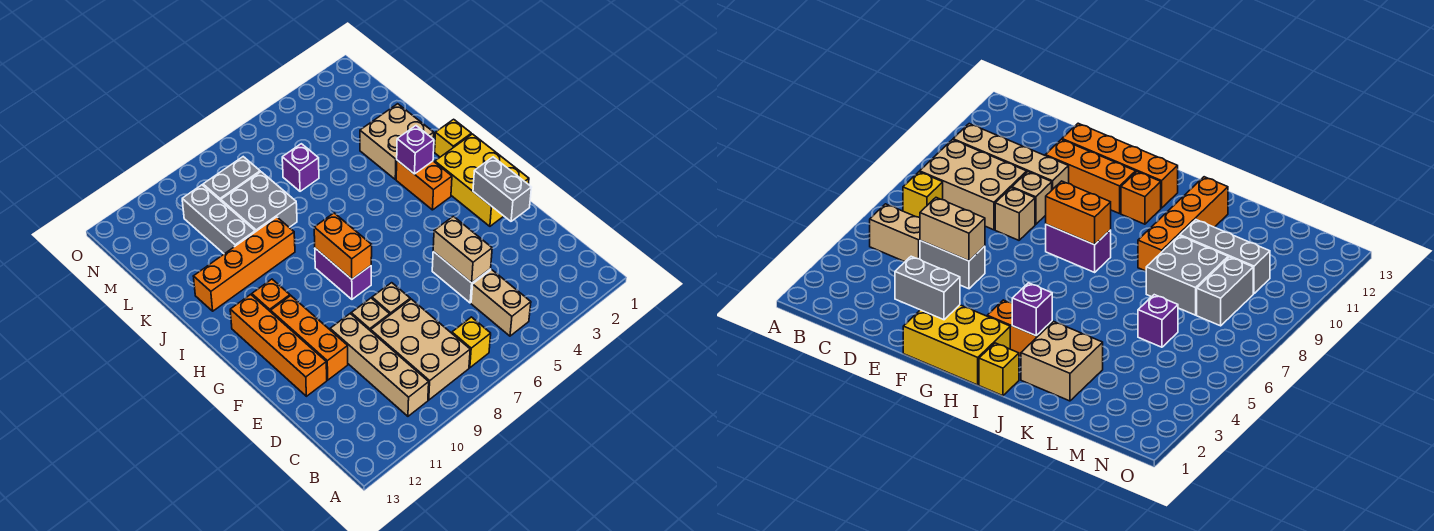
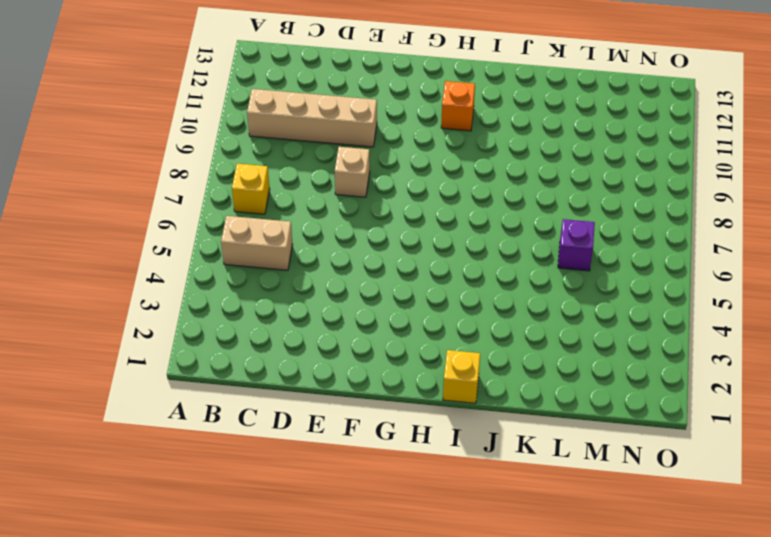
none -> tan 2x3 brick [371,299,470,400]
none -> grey 1x2 brick [432,252,491,303]
none -> tan 1x1 brick [351,298,390,331]

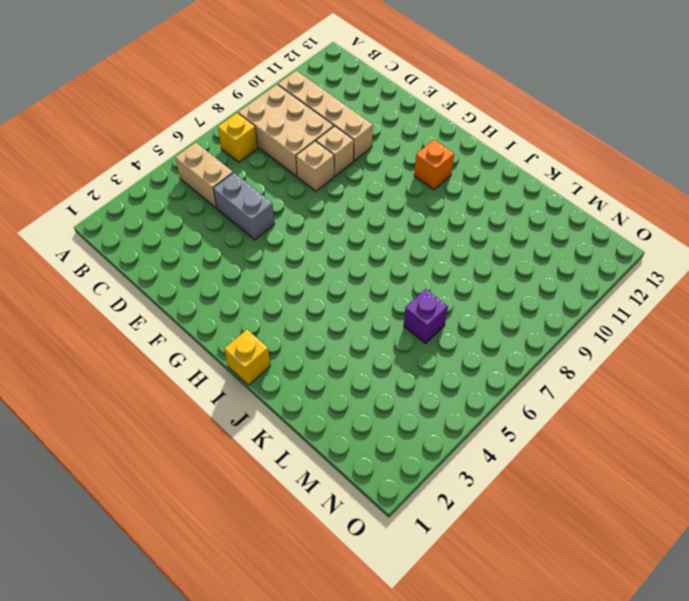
none -> orange 1x3 brick [271,296,348,380]
none -> orange 1x4 brick [230,294,327,396]
none -> yellow 2x3 brick [435,134,529,226]

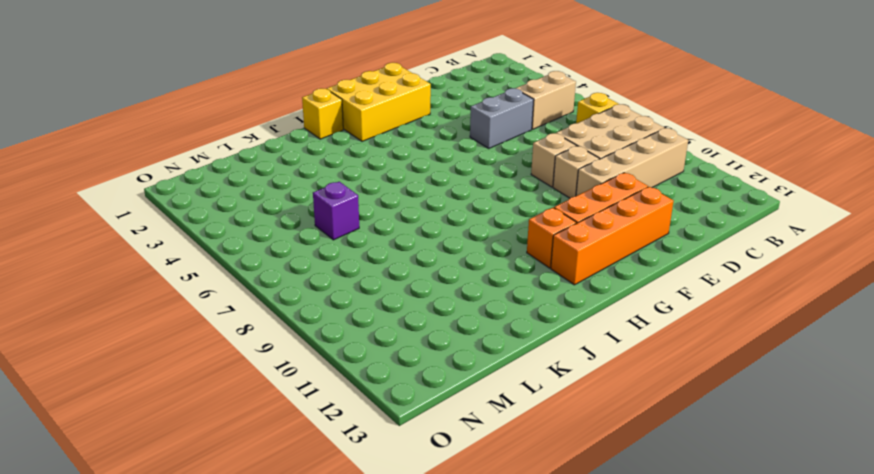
none -> purple 1x2 brick [315,248,371,299]
none -> orange 1x2 brick [396,160,452,210]
none -> tan 2x2 brick [360,104,434,180]

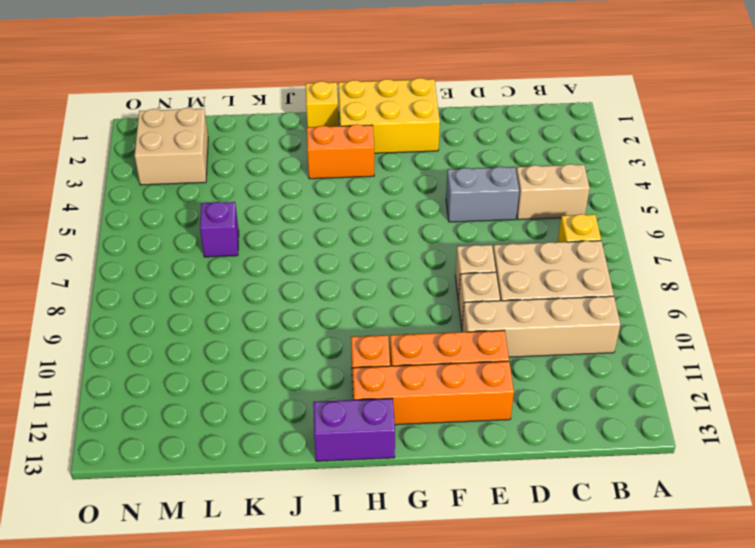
purple 1x2 brick [313,398,395,461] -> purple 1x2 brick moved to [315,248,371,299]
tan 2x2 brick [135,108,208,185] -> tan 2x2 brick moved to [360,104,434,180]
none -> orange 1x4 brick [193,217,295,311]
none -> grey 2x2 brick [221,172,297,232]
none -> grey 1x3 brick [182,185,255,254]

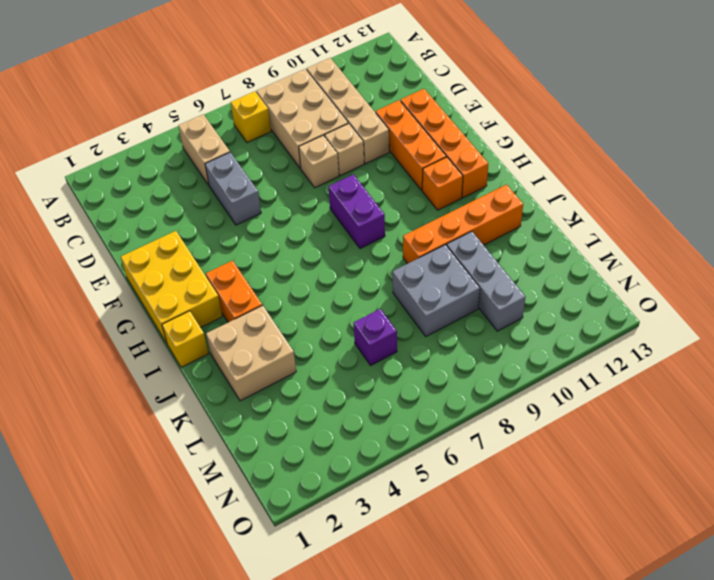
none -> grey 1x2 brick [203,157,260,201]
none -> tan 1x2 brick [433,216,492,283]
none -> grey 1x2 brick [473,157,532,221]

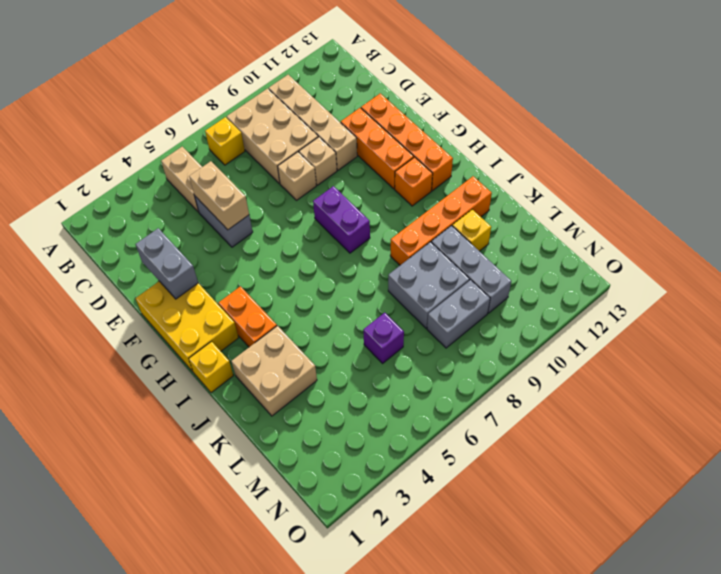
yellow 1x1 brick [453,210,491,251] -> none
none -> orange 1x2 brick [314,213,372,279]
none -> purple 1x1 brick [397,126,434,174]

